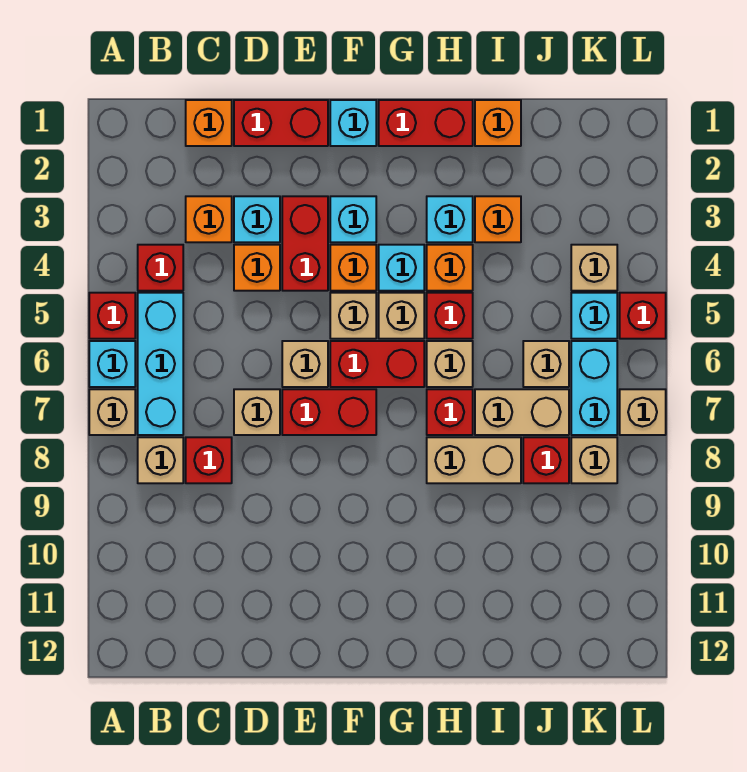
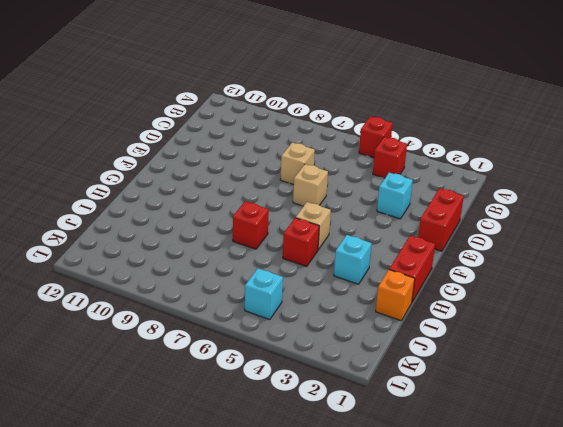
none -> cyan 1x1 brick [89,341,135,387]
none -> tan 1x1 brick [89,389,135,435]
none -> cyan 1x3 brick [138,293,183,435]
none -> tan 1x1 brick [138,437,183,483]

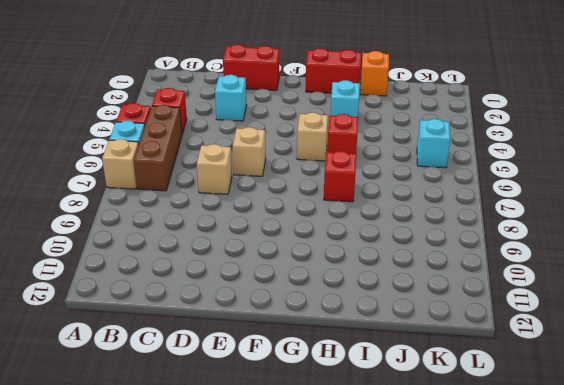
brown 1x3 brick [134,105,182,191] -> cyan 1x3 brick [138,293,183,435]
none -> tan 1x1 brick [138,437,183,483]
none -> orange 1x1 brick [186,100,232,146]
none -> orange 1x1 brick [186,196,232,242]
none -> red 1x1 brick [186,437,232,483]

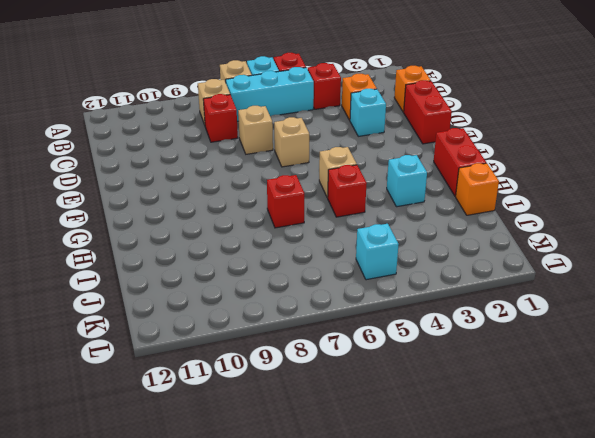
none -> orange 1x1 brick [234,245,280,291]
none -> red 1x2 brick [282,196,328,291]
none -> red 1x2 brick [282,389,376,435]
none -> cyan 1x1 brick [330,100,376,146]

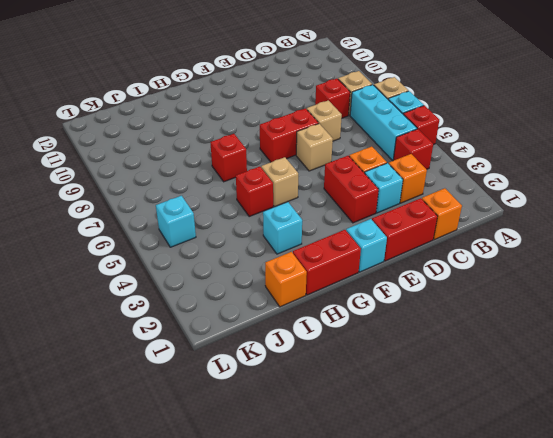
none -> cyan 1x1 brick [330,196,376,242]
none -> orange 1x1 brick [330,245,376,291]
none -> tan 1x1 brick [330,293,376,339]
none -> red 1x2 brick [330,341,424,387]

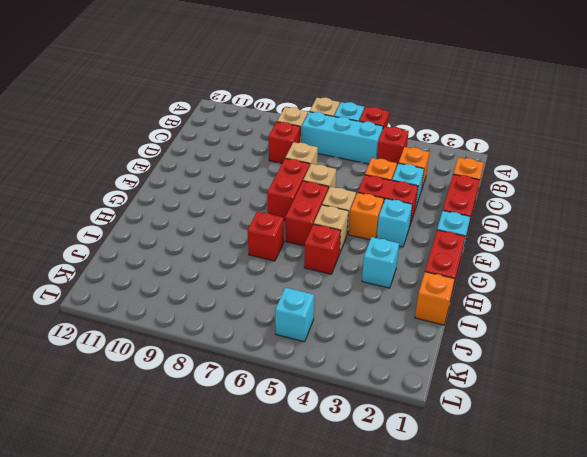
none -> cyan 1x1 brick [379,245,424,291]
none -> orange 1x1 brick [427,245,473,291]
none -> tan 1x1 brick [427,341,473,387]
none -> tan 1x2 brick [427,437,521,483]

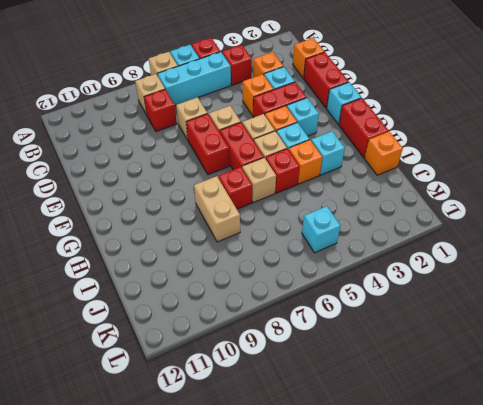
none -> orange 1x1 brick [475,196,521,242]
none -> tan 1x2 brick [475,389,569,435]
none -> tan 1x1 brick [523,341,569,387]
none -> red 1x1 brick [523,437,569,483]

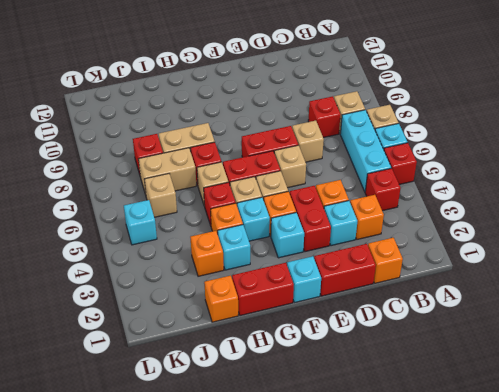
none -> tan 1x1 brick [571,245,617,291]
none -> cyan 1x2 brick [571,341,617,435]
none -> tan 1x1 brick [571,437,617,483]
none -> red 1x1 brick [620,293,666,339]

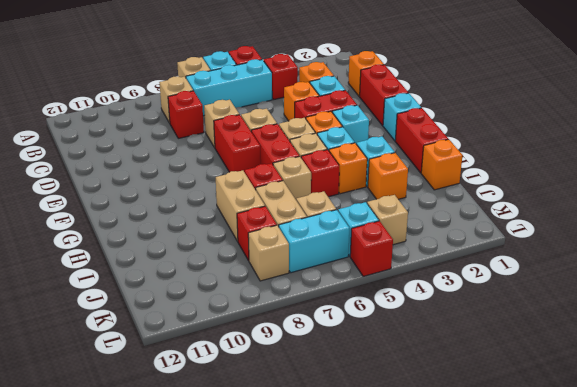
none -> tan 1x1 brick [620,389,666,435]

